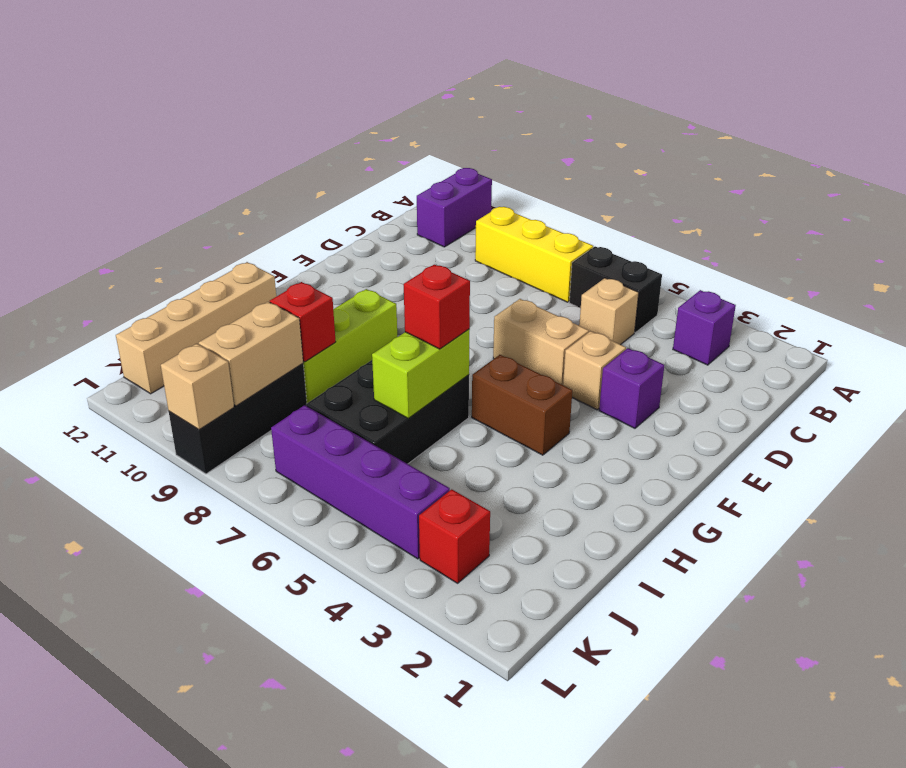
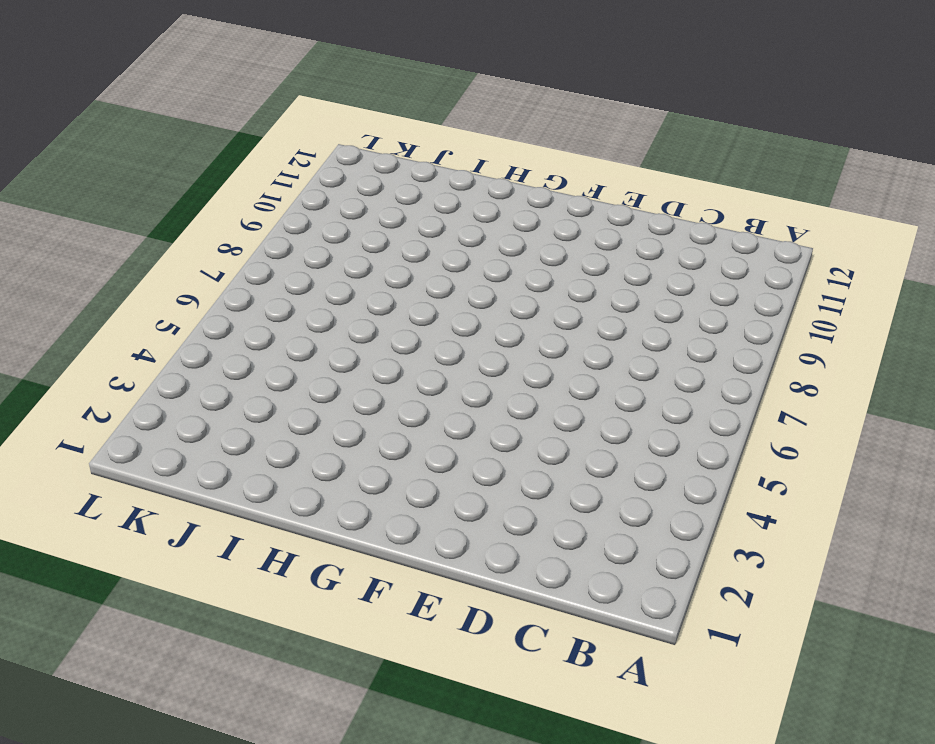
none -> purple 1x2 brick [417,168,492,247]
none -> purple 1x1 brick [673,290,736,365]
none -> black 1x2 brick [569,247,662,333]

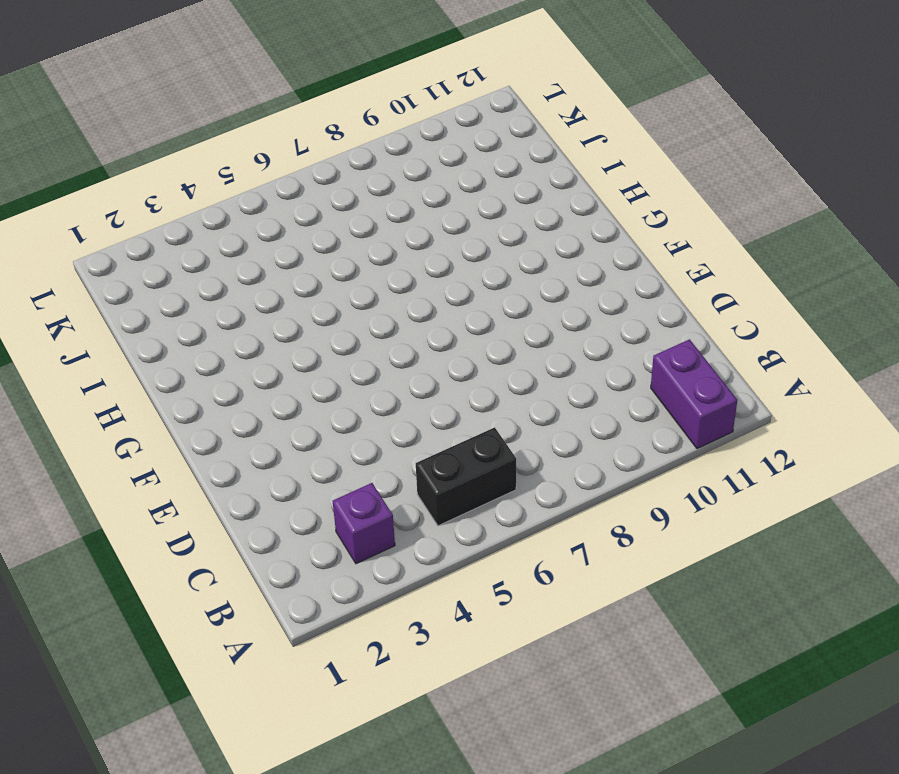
none -> yellow 1x3 brick [475,207,593,302]
none -> tan 1x1 brick [579,278,639,345]
none -> purple 1x1 brick [599,348,664,428]

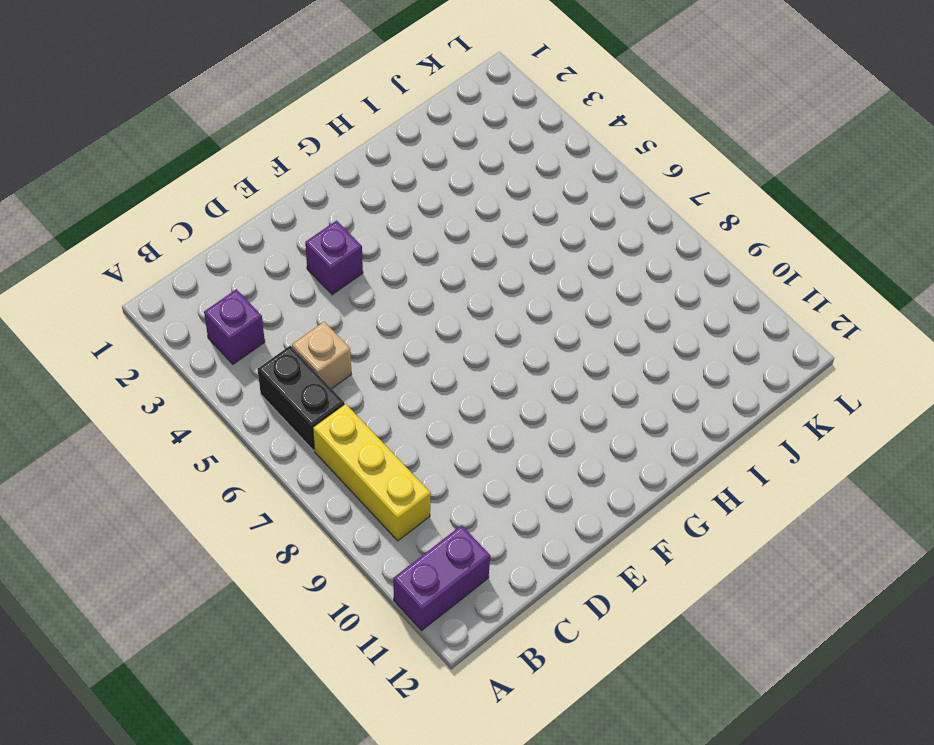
none -> tan 1x1 brick [563,331,626,410]
none -> tan 1x2 brick [493,299,589,385]
none -> brown 1x2 brick [472,355,572,455]

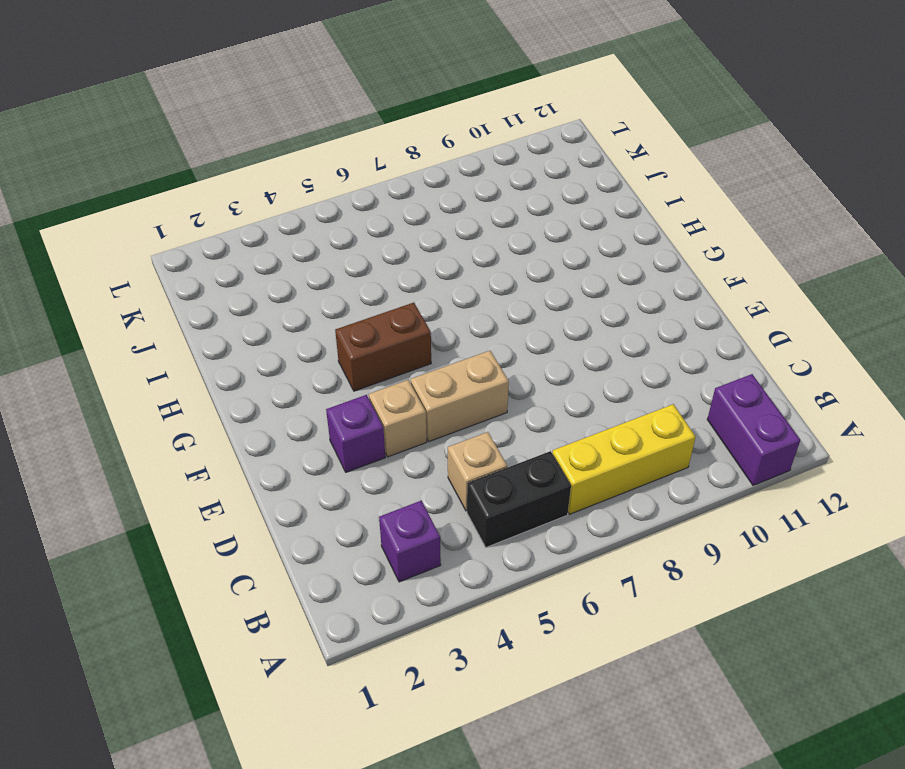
none -> lime 1x3 brick [303,289,397,403]
none -> black 2x3 brick [306,360,469,464]
none -> tan 1x4 brick [116,262,276,394]

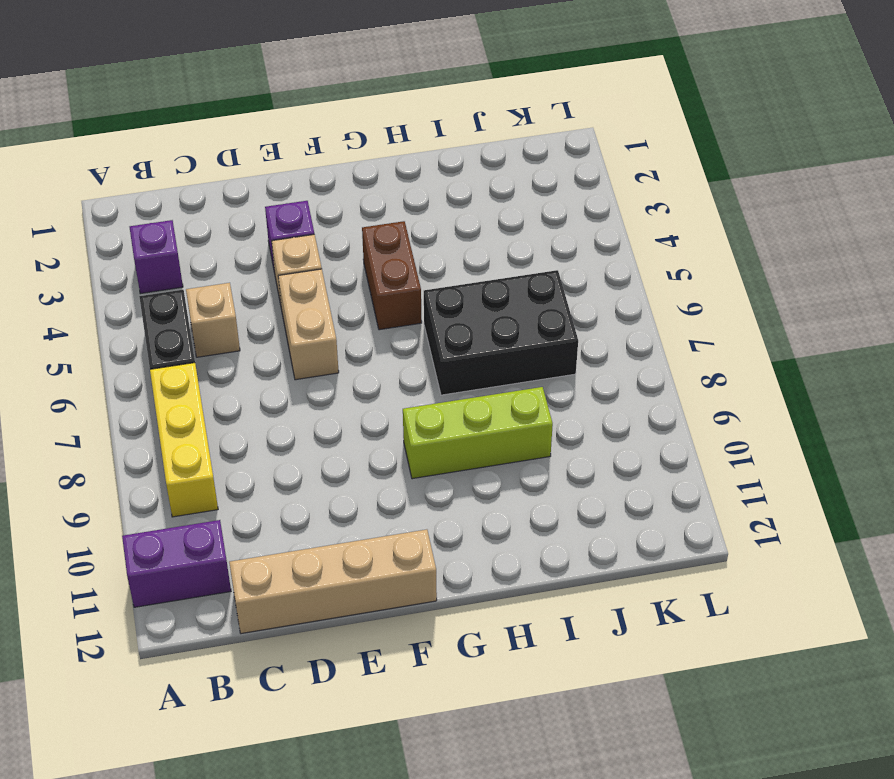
tan 1x4 brick [229,529,437,634] -> tan 1x4 brick moved to [116,262,276,394]
none -> black 1x3 brick [169,364,307,474]
none -> red 1x1 brick [419,489,490,583]
none -> purple 1x4 brick [271,405,450,559]

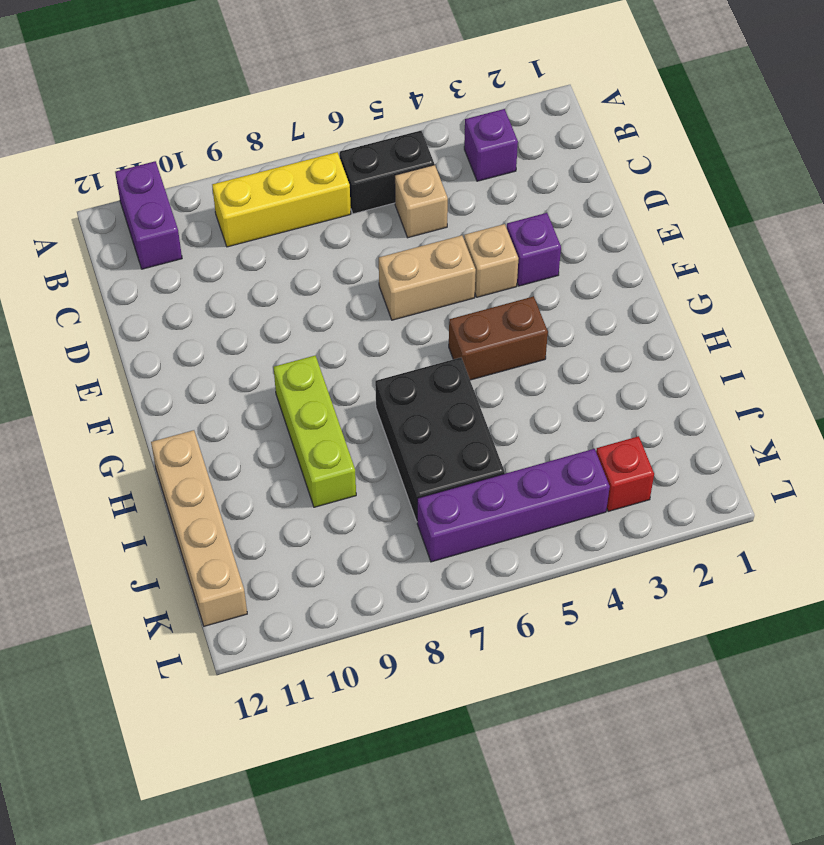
none -> black 1x3 brick [169,364,307,474]
none -> lime 1x2 brick [372,329,470,419]
none -> red 1x1 brick [270,282,336,362]

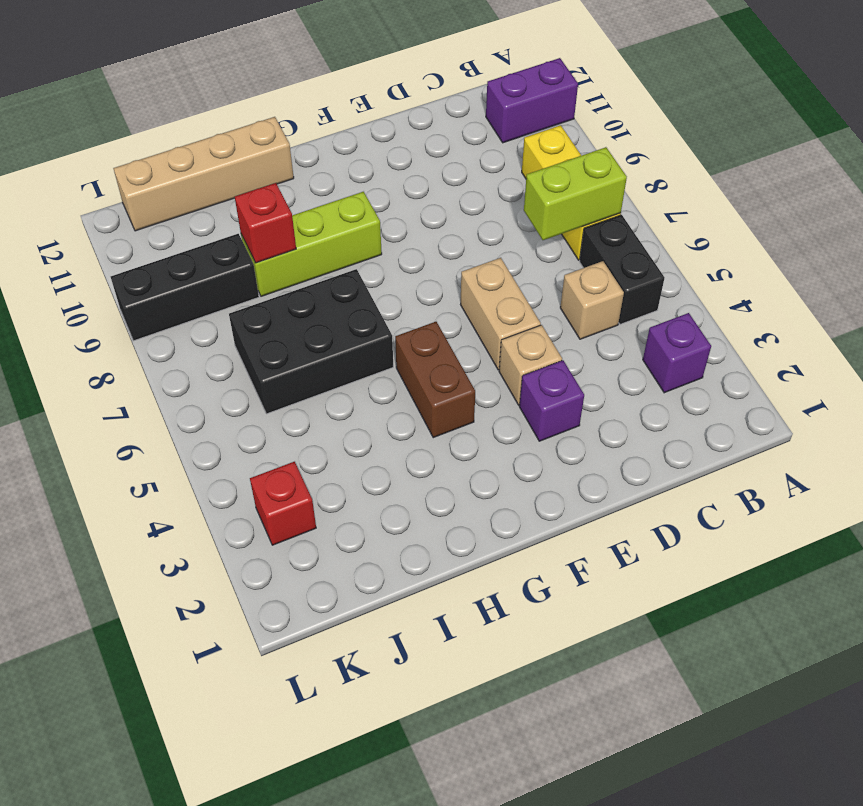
lime 1x2 brick [524,147,627,240] -> lime 1x2 brick moved to [372,329,470,419]
none -> purple 1x4 brick [271,405,450,559]
none -> tan 1x2 brick [199,302,303,406]
none -> tan 1x1 brick [161,344,234,430]

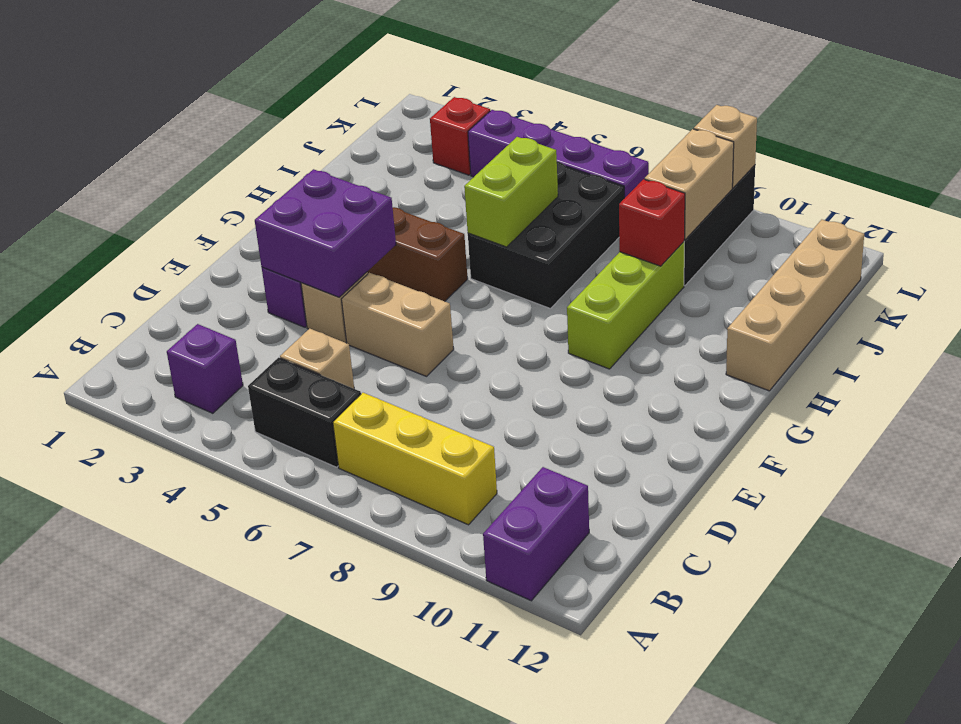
purple 2x2 brick [255,169,396,297] -> none
none -> red 1x1 brick [404,265,470,349]

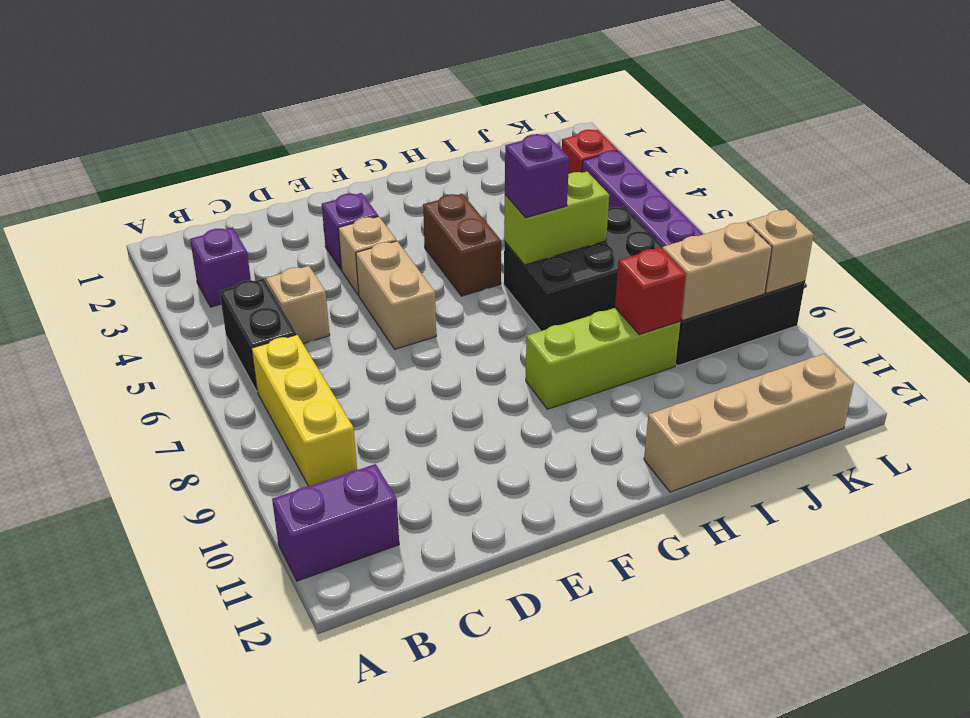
purple 1x1 brick [505,134,569,218] -> red 1x1 brick [404,265,470,349]

